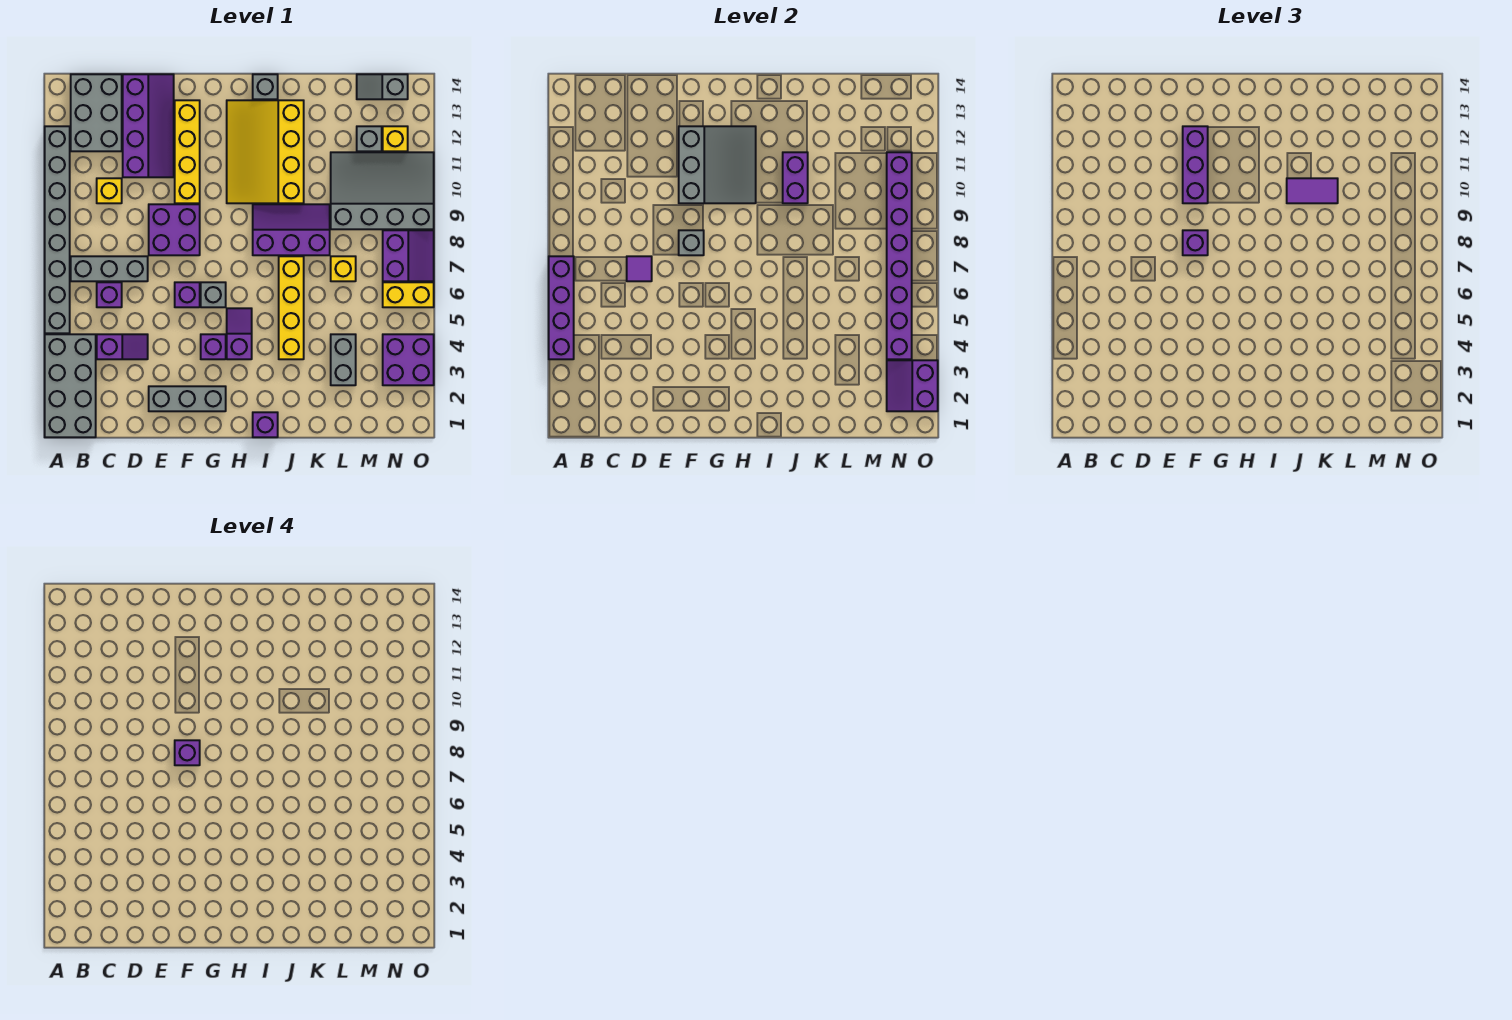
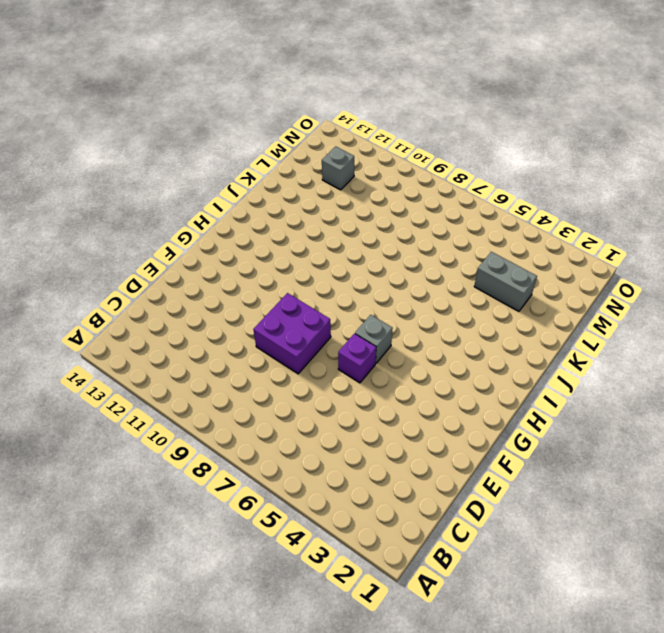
none -> grey 2x4 brick [45,334,96,437]
none -> grey 1x8 brick [45,126,70,333]
none -> grey 1x3 brick [71,256,148,281]
none -> grey 2x3 brick [71,74,122,151]

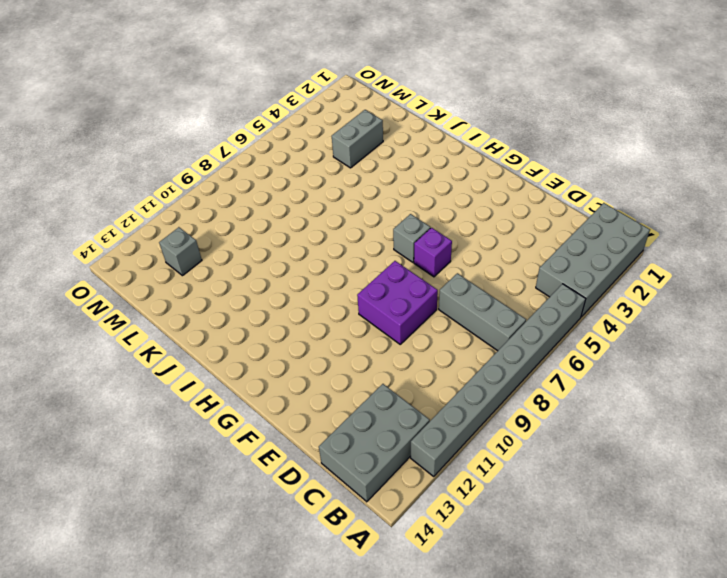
none -> purple 1x2 slope [97,334,148,359]
none -> purple 1x1 brick [97,282,122,307]
none -> yellow 1x1 brick [97,178,122,203]
none -> purple 2x4 slope [123,74,174,177]

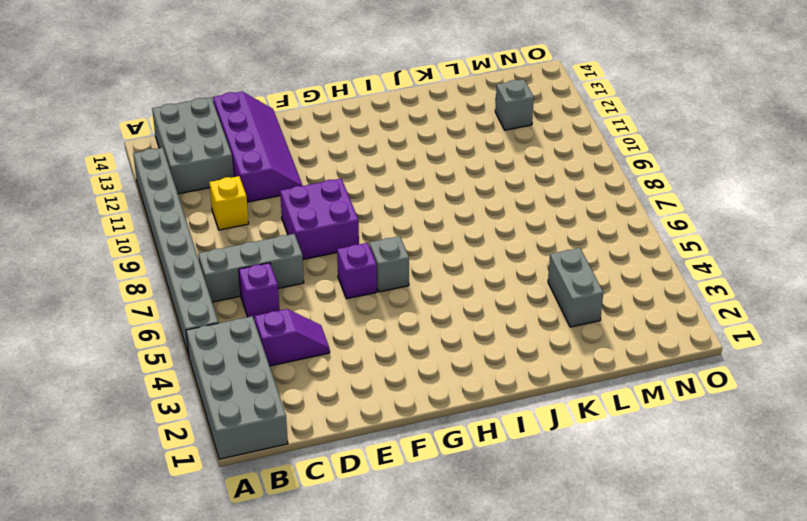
none -> grey 1x3 brick [149,386,226,411]
none -> yellow 1x4 brick [175,100,200,203]
none -> purple 1x1 brick [201,334,226,359]
none -> purple 1x2 slope [227,308,252,359]

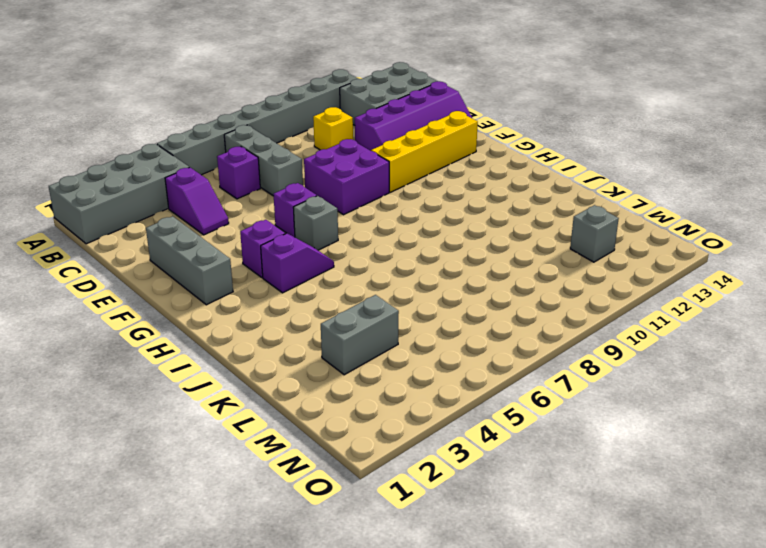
none -> yellow 3x4 slope [227,100,304,203]
none -> purple 1x1 brick [253,412,278,437]
none -> purple 2x3 slope [253,204,330,255]
none -> grey 1x1 brick [253,74,278,99]

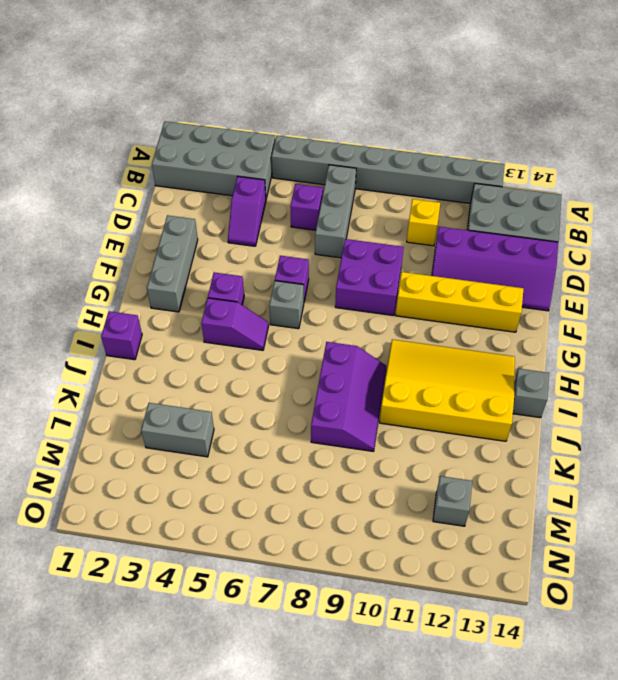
none -> yellow 1x4 brick [279,256,304,359]
none -> yellow 1x1 brick [331,256,356,281]
none -> grey 3x4 slope [331,152,434,229]
none -> grey 1x2 slope [357,74,408,99]

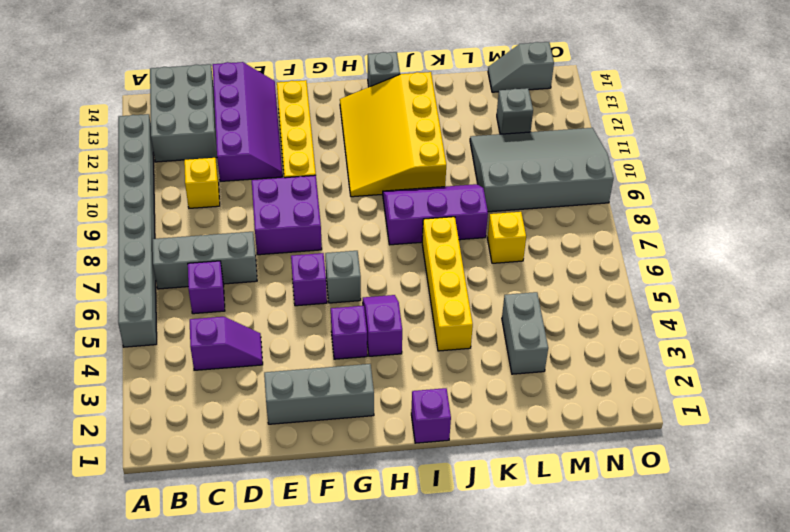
none -> grey 2x4 brick [45,334,96,437]
none -> purple 2x2 brick [383,334,434,385]
none -> yellow 1x2 brick [383,282,434,307]
none -> purple 2x2 slope [383,230,434,281]

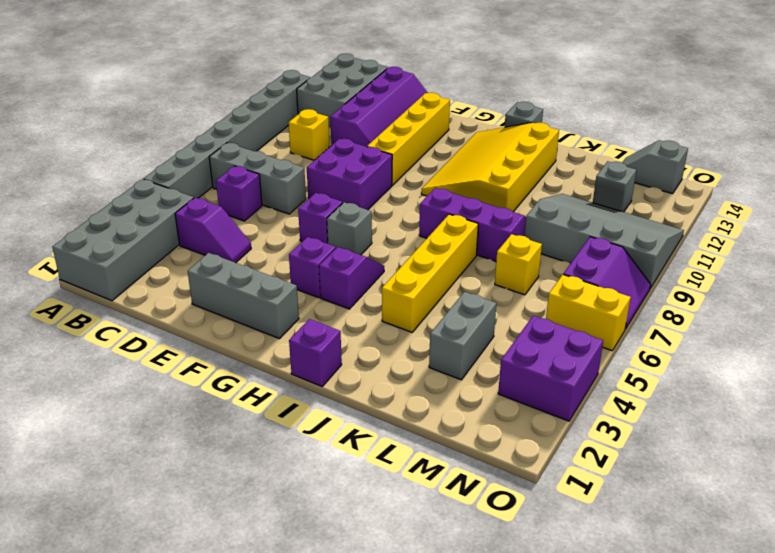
none -> yellow 1x1 brick [383,126,408,151]
none -> purple 1x4 brick [549,256,574,359]
none -> purple 1x1 tile [627,256,652,281]
none -> grey 1x1 brick [679,230,704,255]

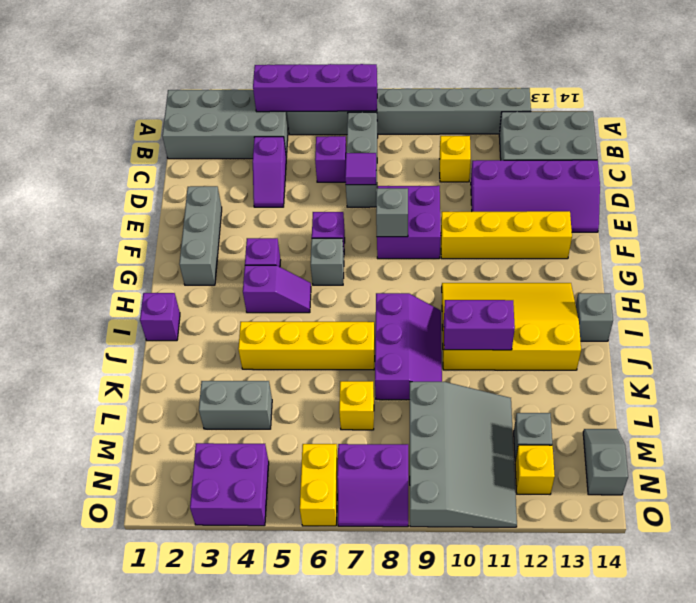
none -> grey 3x3 slope [679,126,756,203]
none -> purple 2x2 slope [887,360,938,411]
none -> purple 1x8 brick [887,152,912,359]
none -> purple 1x1 brick [1183,230,1208,255]

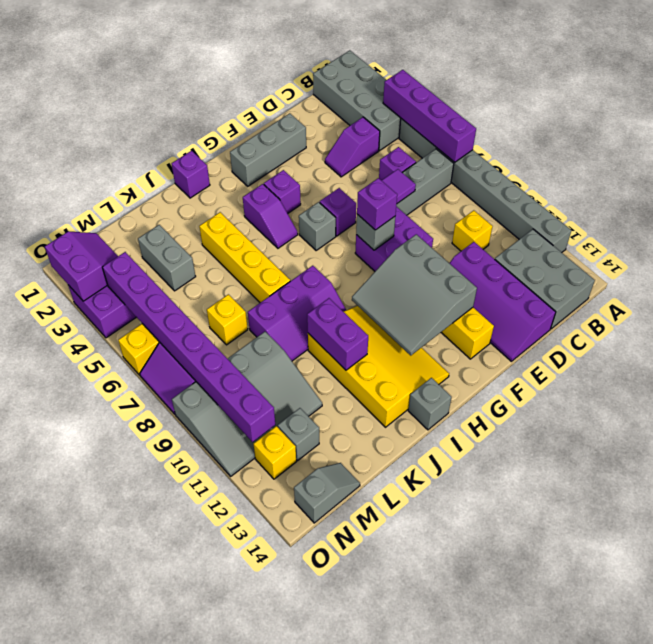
none -> purple 1x3 brick [1183,126,1208,203]
none -> purple 1x2 tile [1287,178,1338,203]
none -> purple 1x1 brick [175,740,200,765]

